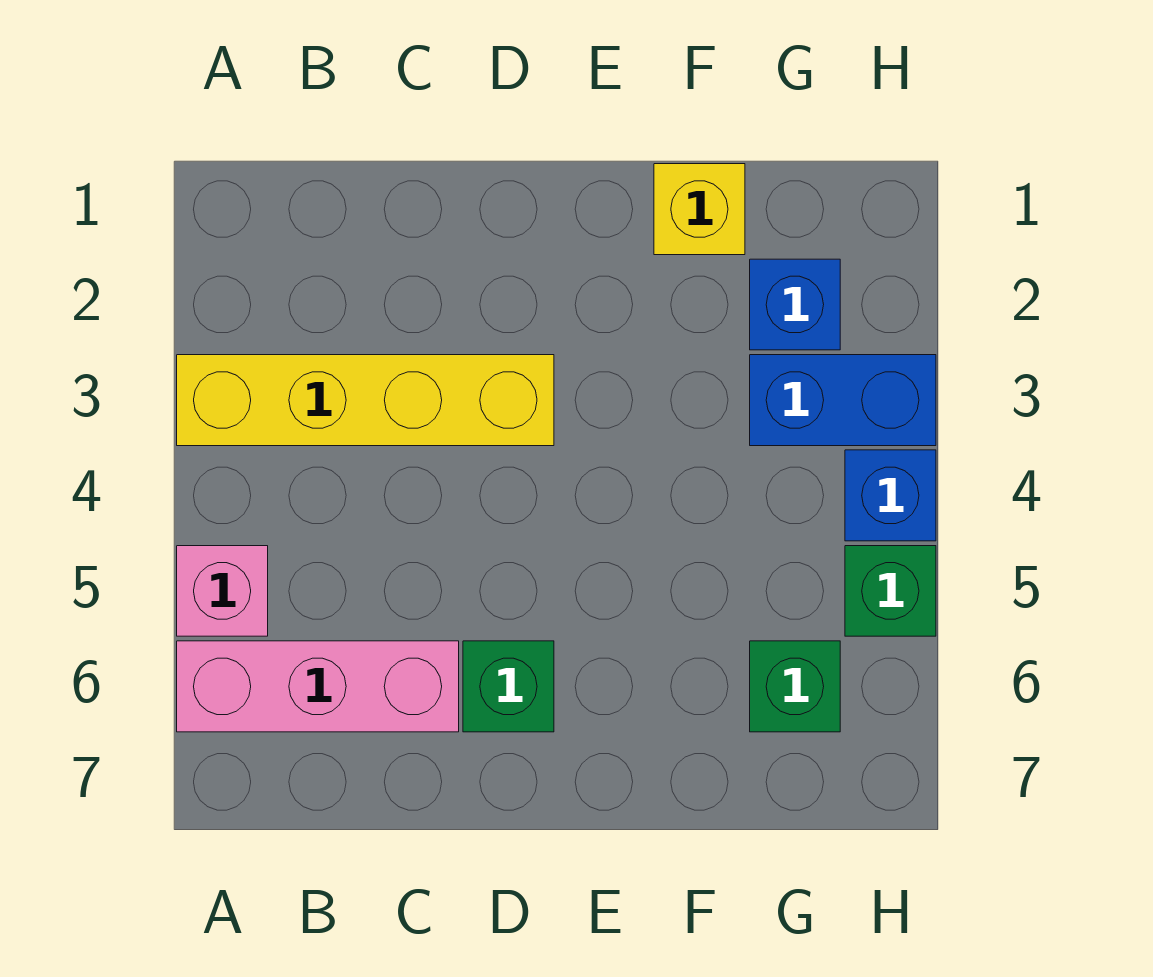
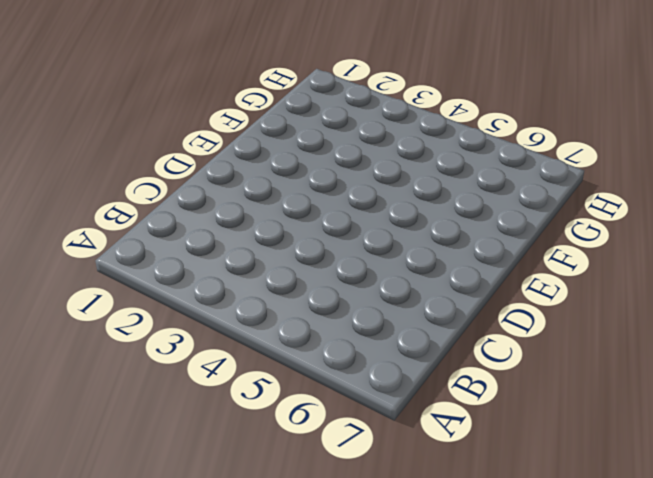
none -> yellow 1x4 brick [177,355,554,446]
none -> pink 1x1 brick [177,546,268,636]

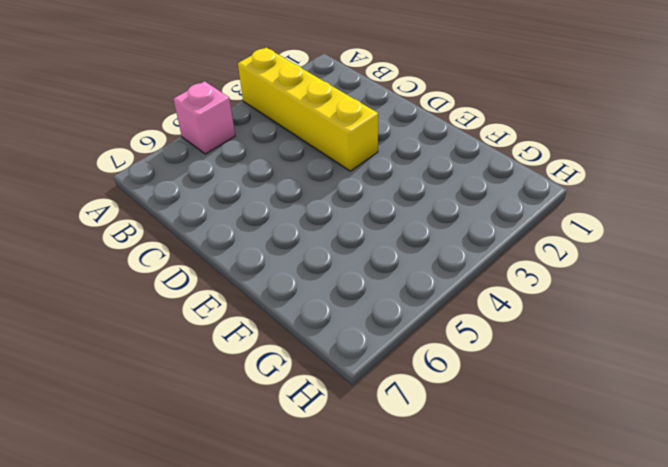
none -> pink 1x3 brick [177,641,459,732]
none -> green 1x1 brick [463,641,554,732]

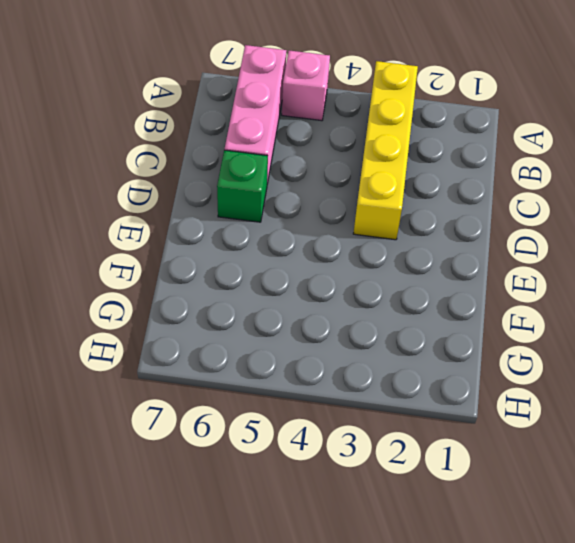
none -> yellow 1x1 brick [654,164,745,255]
none -> blue 1x1 brick [750,259,840,350]

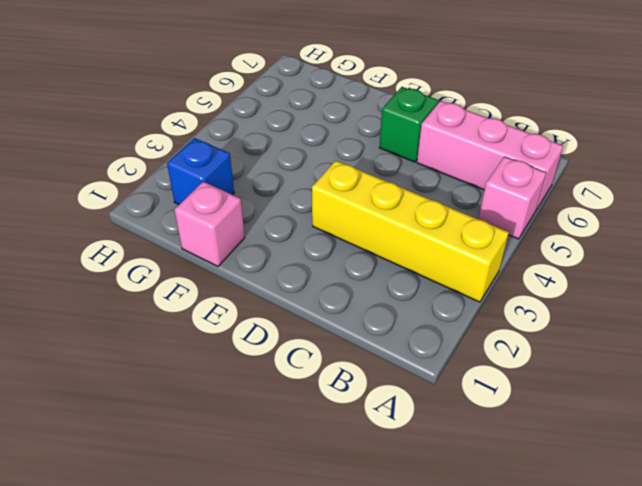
pink 1x1 brick [174,182,245,266] -> yellow 1x1 brick [654,164,745,255]
none -> blue 1x2 brick [750,355,936,446]
none -> green 1x1 brick [750,641,840,732]

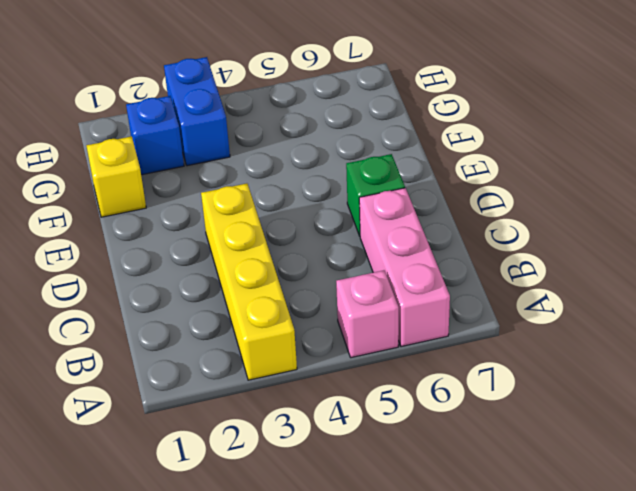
none -> green 1x1 brick [750,641,840,732]
none -> blue 1x1 brick [845,450,936,541]

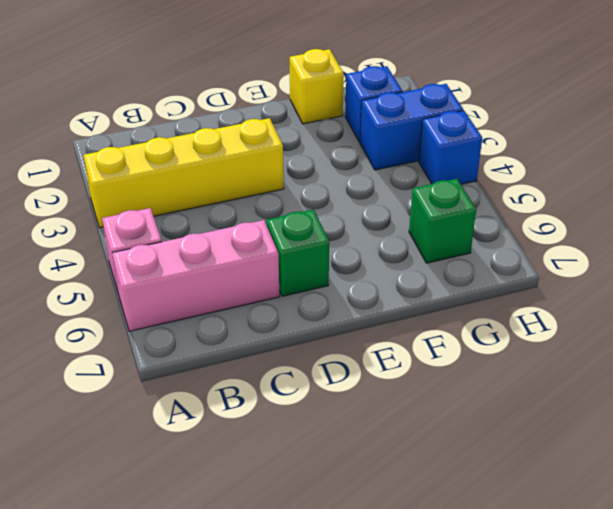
none -> green 1x1 brick [845,546,936,636]

